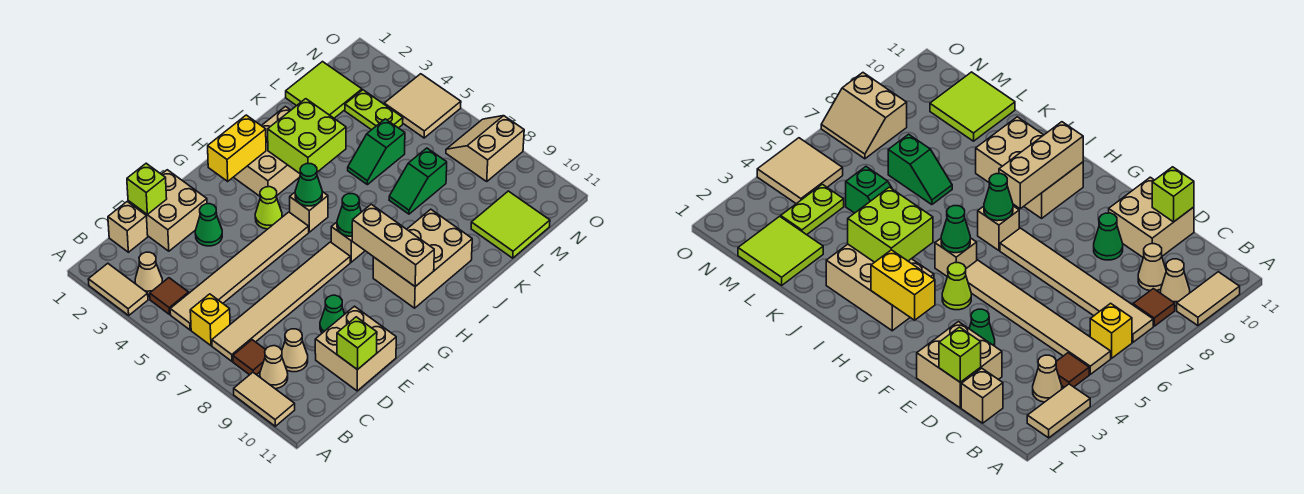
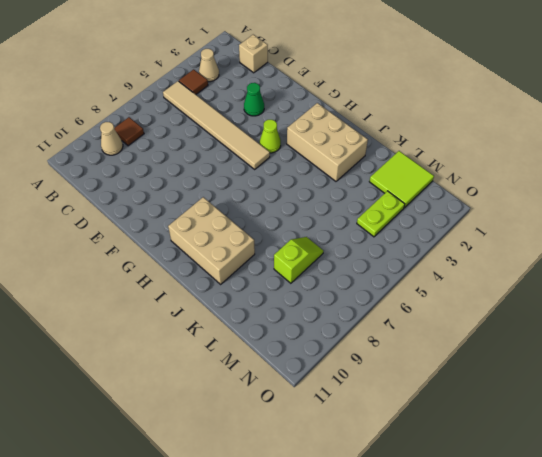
lime 1x2 slope [274,237,324,283] -> green 1x2 slope [389,148,447,214]
none -> tan 1x2 tile [88,263,148,315]
none -> tan 1x2 tile [234,373,295,426]
none -> yellow 1x1 brick [190,294,230,346]
none -> tan 1x6 tile [212,242,350,361]

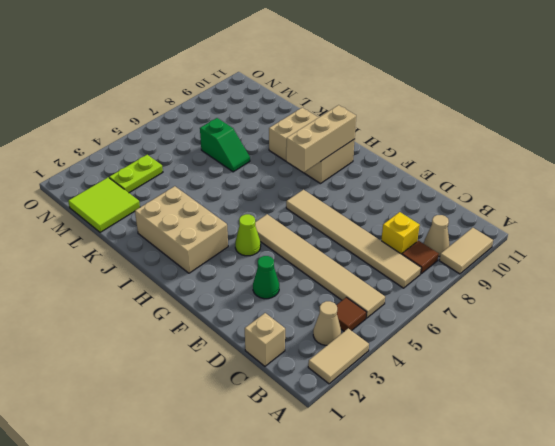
yellow 1x1 brick [381,212,420,254] -> yellow 1x1 brick moved to [190,294,230,346]
none -> tan 1x1 cone [282,329,308,372]
none -> tan 2x2 brick [128,170,207,251]
none -> tan 2x2 brick [315,306,396,391]
none -> green 1x1 cone [320,295,345,333]

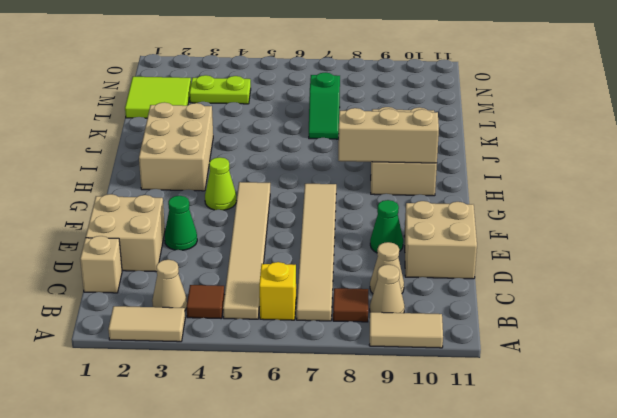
none -> tan 1x1 brick [290,192,328,232]
none -> tan 1x1 brick [331,222,365,262]
none -> green 1x2 slope [348,119,405,185]
none -> lime 2x2 tile [471,191,550,258]

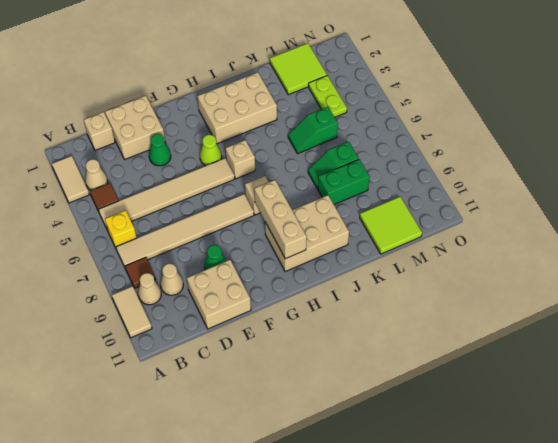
green 1x2 brick [318,160,370,204] -> none
none -> tan 2x2 tile [384,74,461,138]
none -> tan 2x2 slope [446,116,524,181]
none -> lime 1x1 brick [127,163,167,214]
none -> lime 1x1 brick [337,317,377,370]

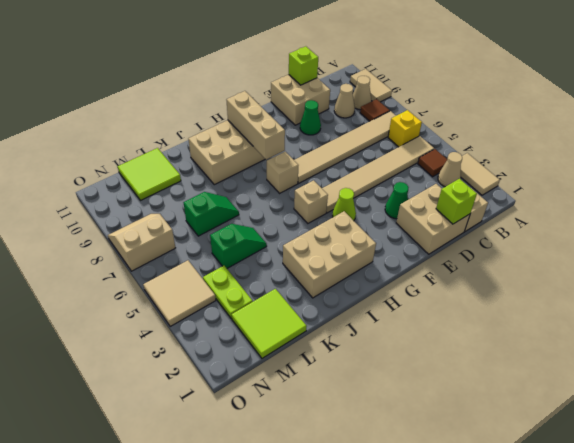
tan 2x2 slope [108,214,175,271] -> tan 2x2 slope turned to [446,116,524,181]
none -> yellow 1x2 brick [208,115,266,181]
none -> green 1x1 cone [295,164,322,206]
none -> green 1x1 cone [337,194,361,236]
none -> lime 2x2 brick [268,99,346,173]

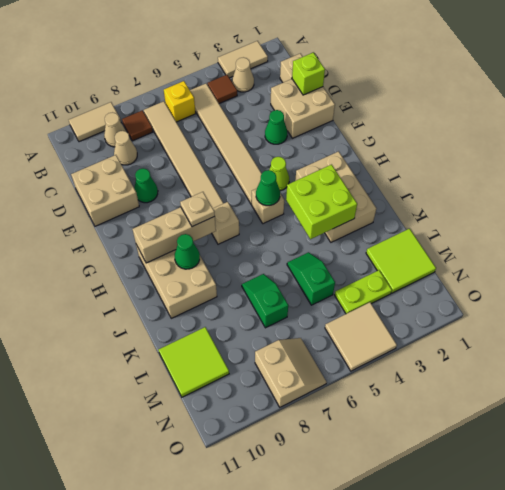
tan 1x1 plate [180,192,215,227] -> none
green 1x1 cone [175,234,200,269] -> green 1x1 cone moved to [337,194,361,236]
none -> lime 1x1 brick [337,317,377,370]
none -> yellow 1x2 brick [208,115,266,181]

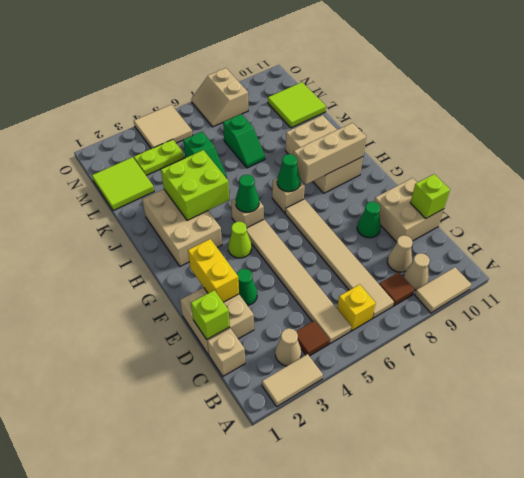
yellow 1x2 brick [188,239,239,302] -> yellow 1x2 brick moved to [208,115,266,181]

